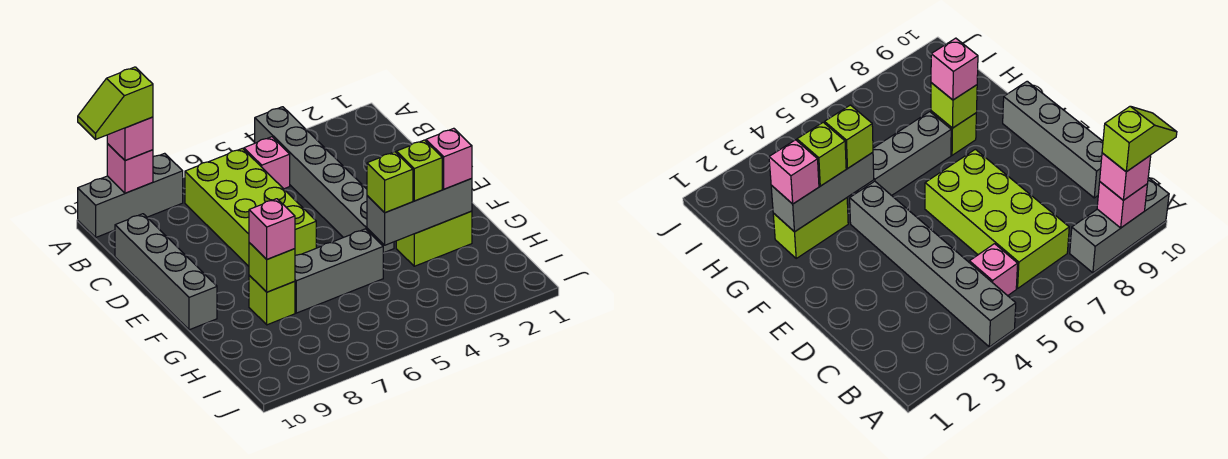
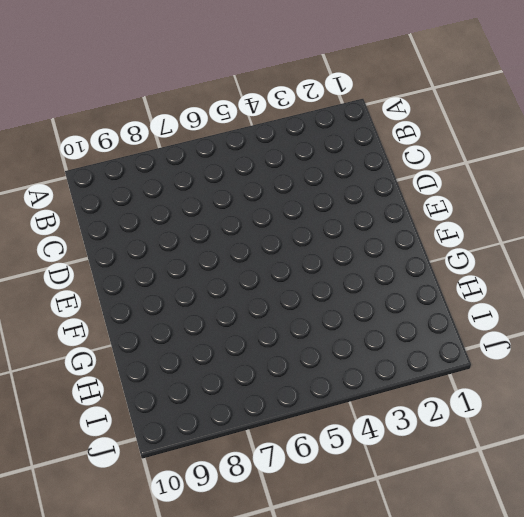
none -> grey 1x6 brick [255,107,394,253]
none -> grey 1x3 brick [78,153,183,237]
none -> pink 1x1 brick [244,137,290,189]

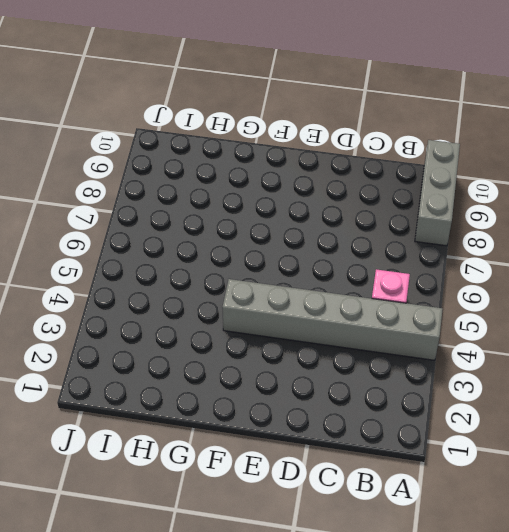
none -> lime 2x4 brick [185,148,316,266]
none -> grey 1x4 brick [115,214,217,330]
none -> lime 1x2 brick [396,211,472,266]

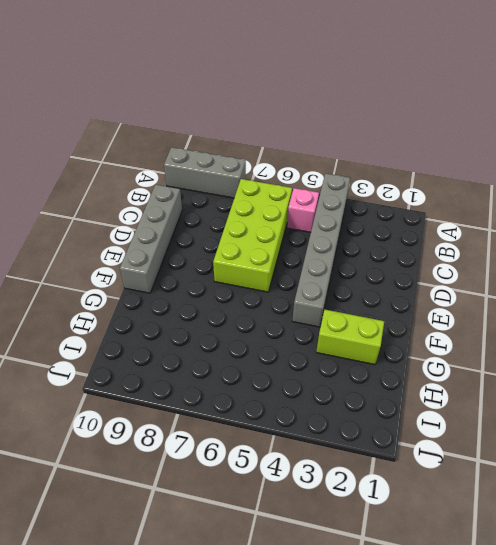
none -> grey 1x3 brick [295,229,383,313]
none -> lime 1x1 brick [249,275,295,325]
none -> pink 1x1 brick [107,144,153,193]

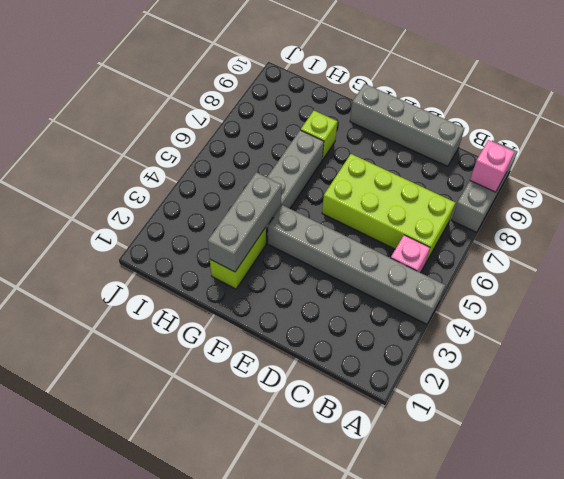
none -> lime 1x1 brick [249,243,295,292]
none -> pink 1x1 brick [107,117,153,161]
none -> pink 1x1 brick [426,128,472,189]

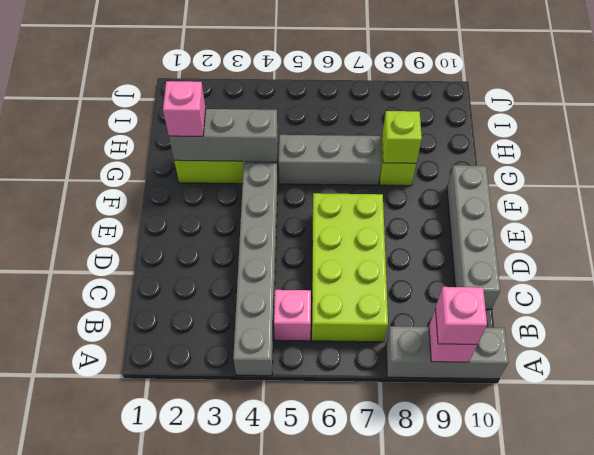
none -> lime 1x1 brick [396,140,442,201]
none -> lime 1x1 brick [367,152,413,213]
none -> pink 1x1 brick [249,199,295,259]

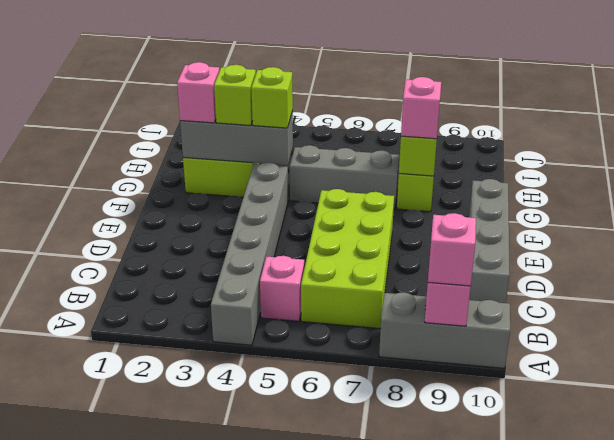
none -> lime 1x2 slope [78,67,153,139]

